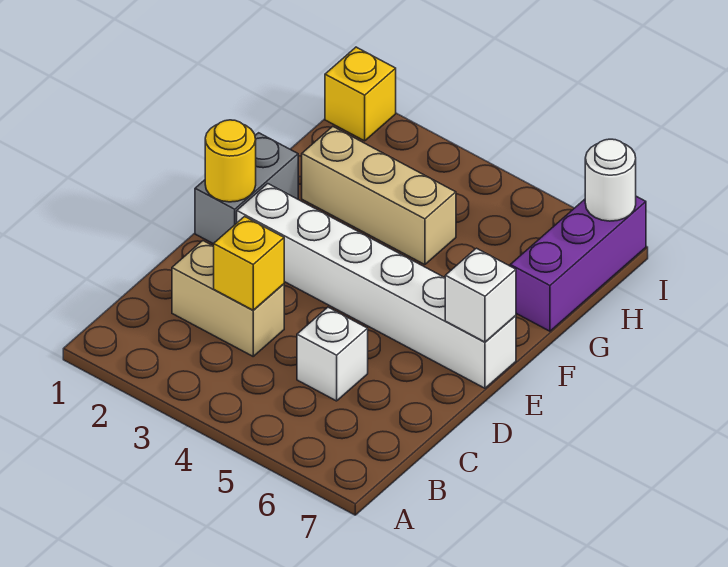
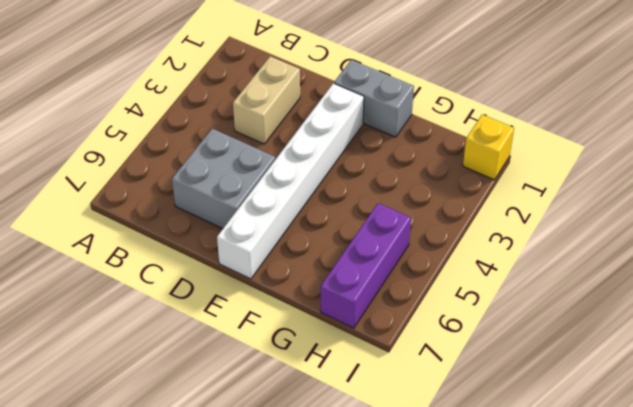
grey 2x2 brick [172,129,275,229] -> white 1x1 brick [297,307,368,401]
purple 1x3 brick [321,203,411,328] -> purple 1x3 brick turned to [510,196,646,331]
none -> tan 1x3 brick [302,126,456,265]
none -> yellow 1x1 brick [214,217,284,310]

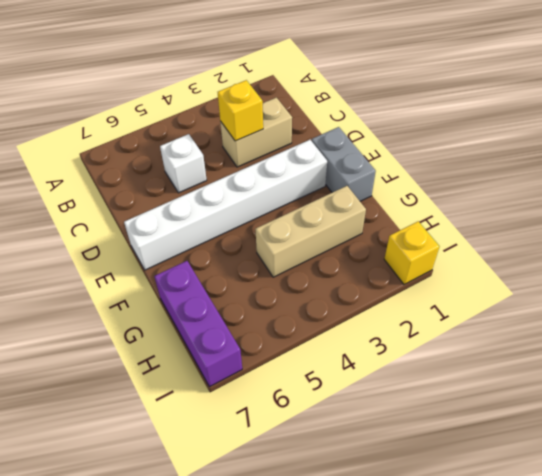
none -> yellow 1x1 round brick [205,120,256,202]
none -> white 1x1 brick [445,248,516,342]

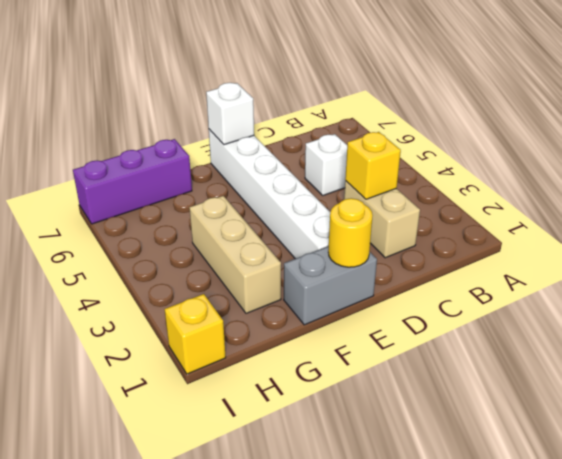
none -> white 1x1 round brick [585,139,636,221]

